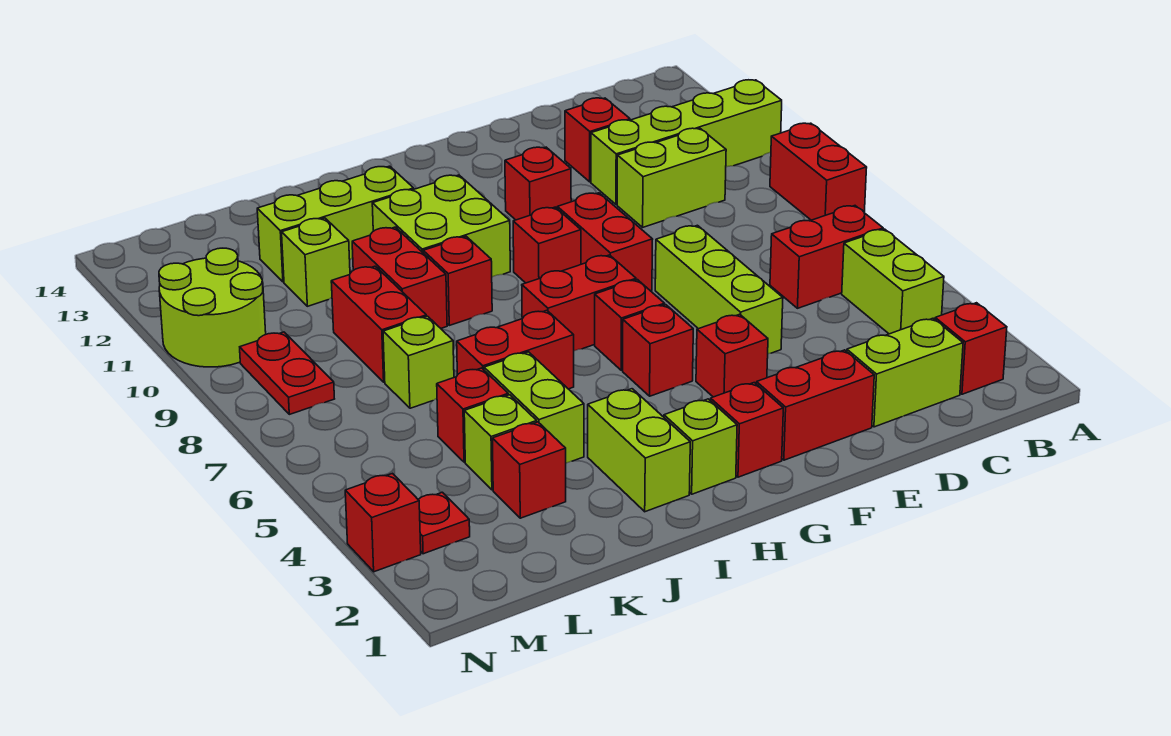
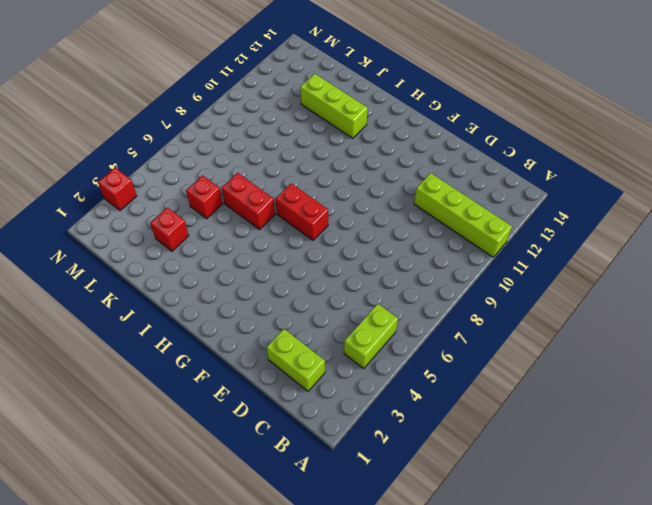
none -> red 1x2 brick [770,123,867,220]
none -> red 1x1 brick [935,303,1007,394]
none -> red 1x2 brick [770,206,883,308]
none -> lime 1x2 brick [617,128,726,227]

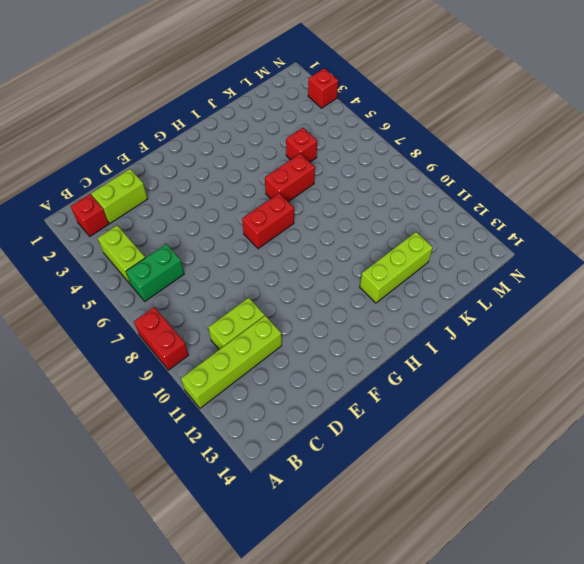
green 1x2 brick [126,244,184,301] -> red 1x2 brick [770,206,883,308]
none -> red 1x1 brick [565,98,630,182]
none -> red 1x2 brick [756,350,874,460]
none -> lime 1x3 brick [655,225,783,354]
none -> red 1x1 brick [696,314,768,397]

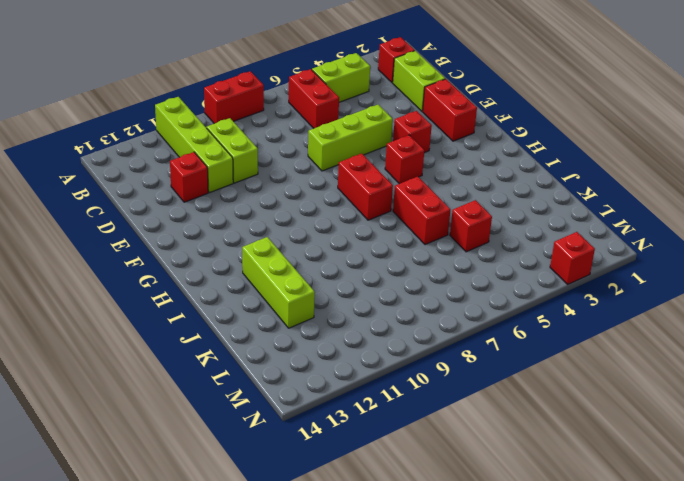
none -> red 1x2 brick [557,193,653,291]
none -> red 1x1 brick [505,147,571,220]
none -> red 1x1 brick [711,383,783,477]
none -> red 1x1 brick [595,280,665,370]

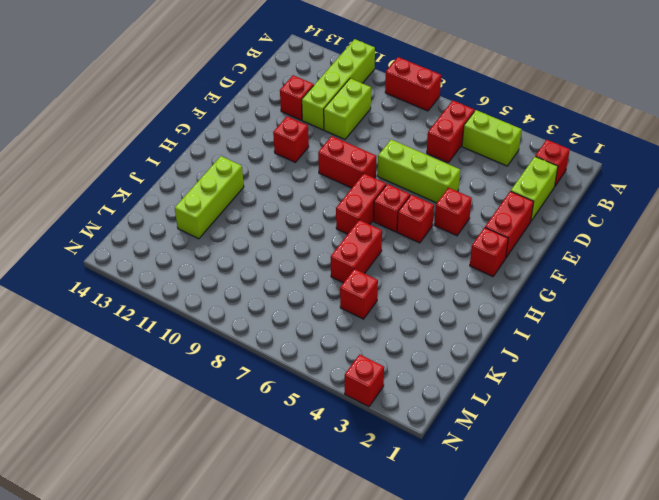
none -> red 1x1 brick [513,207,581,283]
none -> lime 1x1 brick [664,399,737,494]
none -> lime 2x2 brick [372,175,510,277]
none -> lime 1x2 brick [588,389,690,512]

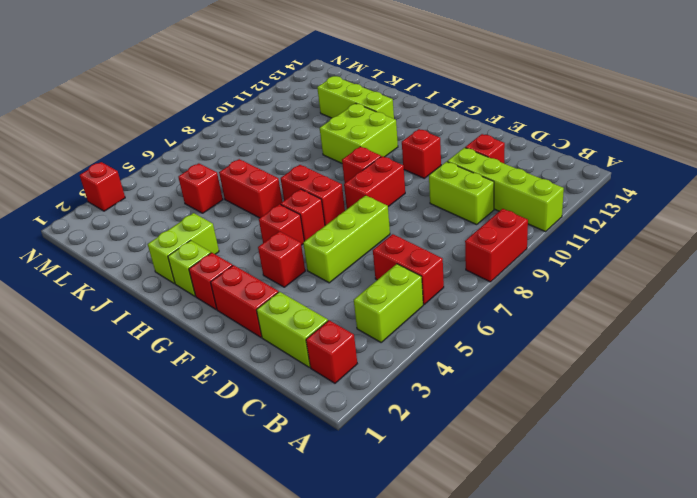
none -> red 1x1 brick [423,236,492,325]
none -> lime 1x2 brick [484,352,584,463]
none -> red 1x2 brick [352,227,447,328]
none -> red 1x1 brick [492,422,566,518]

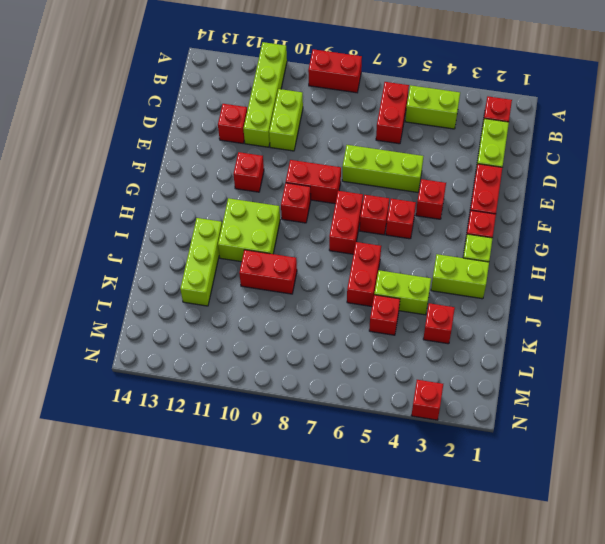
none -> red 1x1 brick [423,236,492,325]
none -> lime 1x1 brick [464,395,537,490]
none -> lime 1x1 brick [383,316,454,408]
none -> red 1x2 brick [331,266,426,382]

